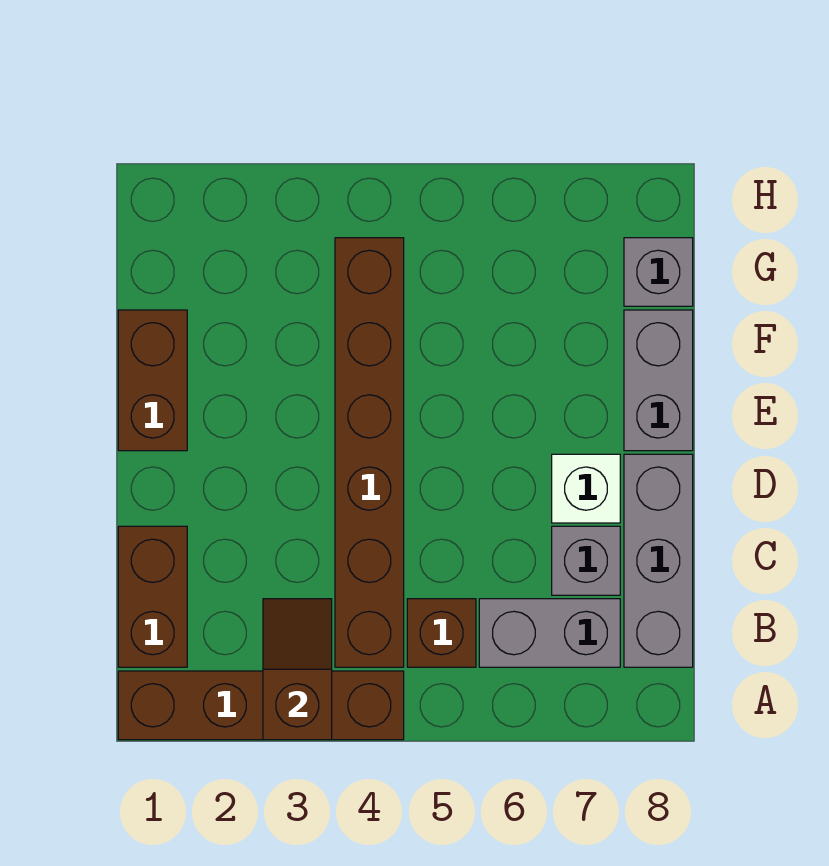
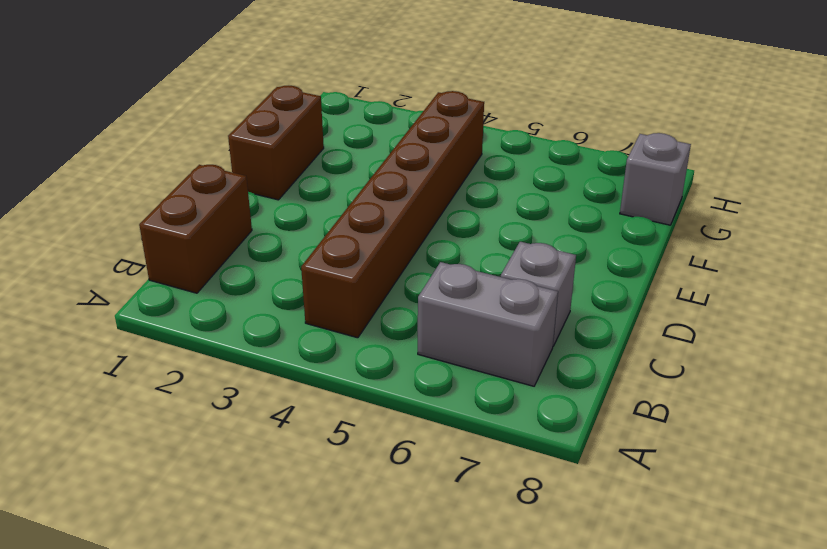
none -> brown 1x4 brick [118,671,404,740]
none -> brown 1x1 brick [407,599,476,667]
none -> grey 1x3 brick [624,454,693,667]

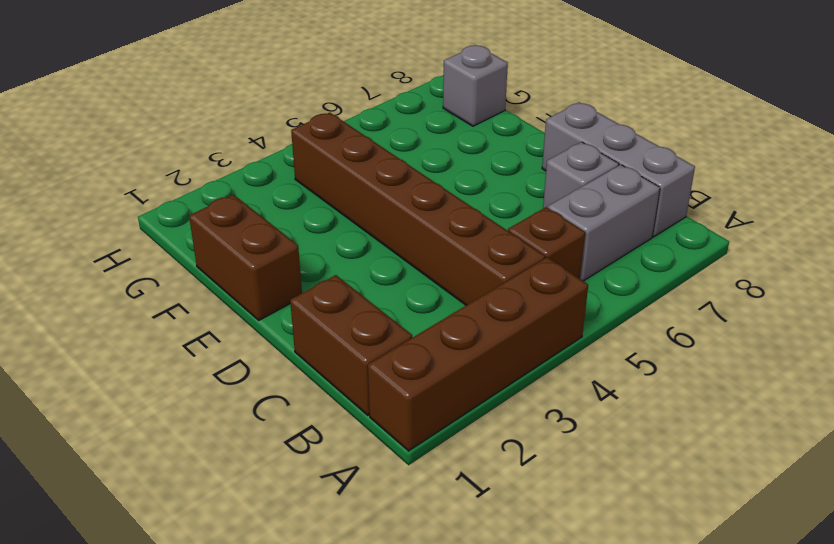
none -> white 1x1 brick [552,454,620,523]
none -> grey 1x2 brick [624,310,693,451]
none -> brown 1x2 slope [263,599,332,740]

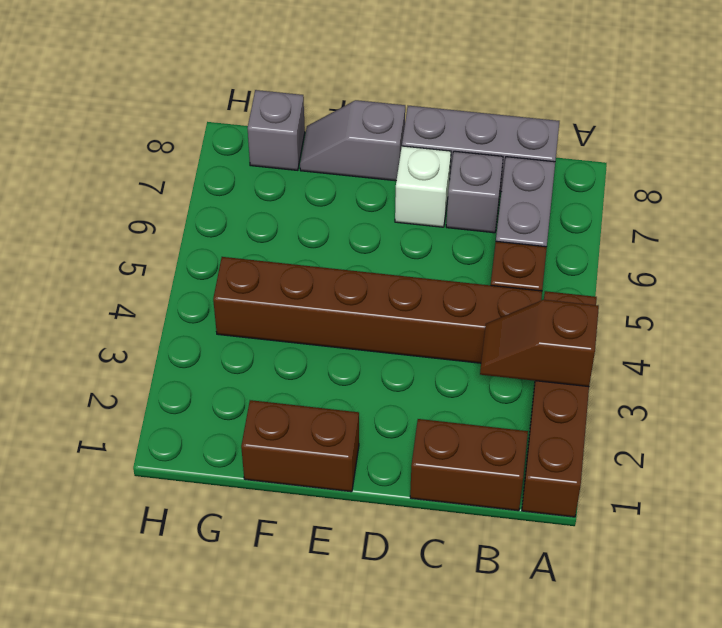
grey 1x2 slope [300,100,405,181] -> grey 1x2 brick [624,310,693,451]

